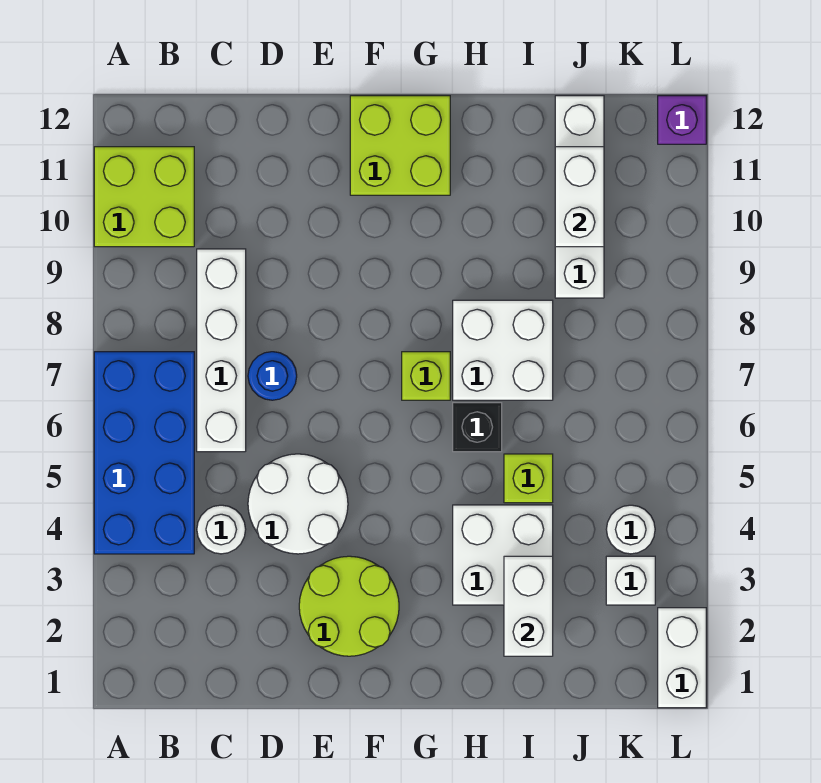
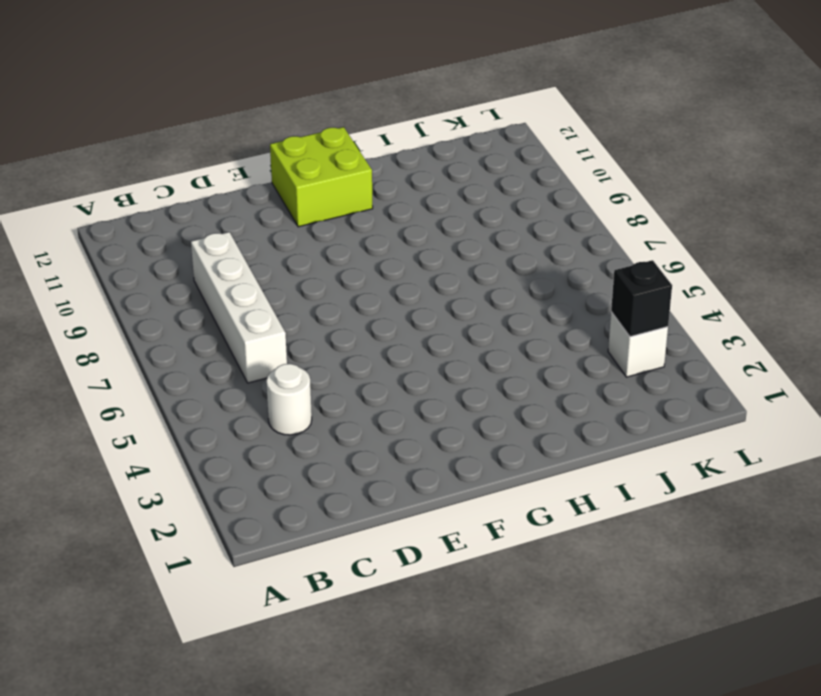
black 1x1 brick [611,260,672,337] -> black 1x1 brick moved to [453,403,502,452]
none -> blue 2x4 brick [94,352,194,554]
none -> lime 2x2 brick [94,147,194,247]
none -> white 2x2 round brick [248,454,348,554]

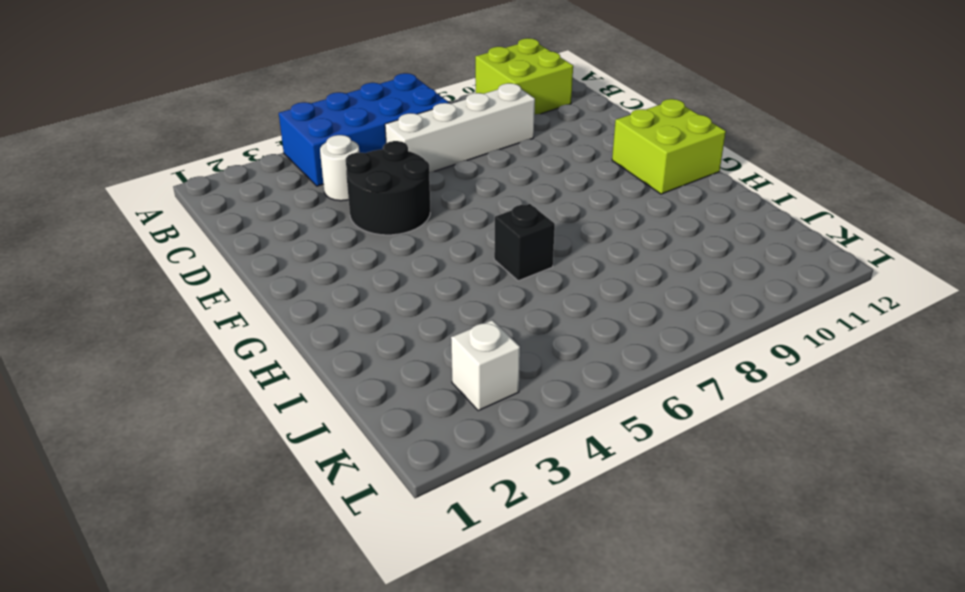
black 2x2 round brick [346,141,430,235] -> white 2x2 round brick [248,454,348,554]
none -> blue 1x1 round brick [248,352,297,400]
none -> lime 2x2 round brick [299,556,399,656]
none -> lime 1x1 brick [402,352,450,400]

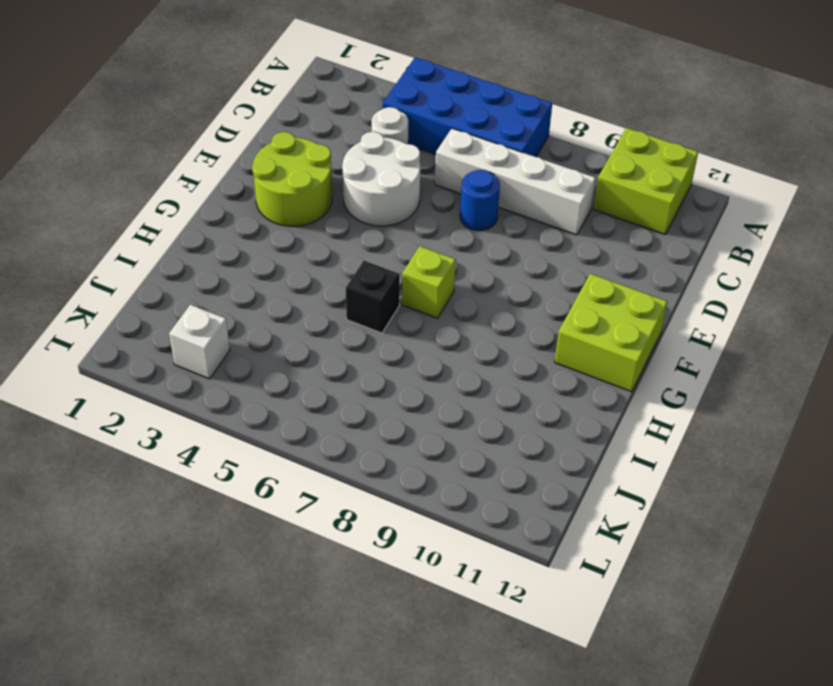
none -> white 2x2 brick [453,505,553,605]
none -> white 2x2 brick [453,300,553,400]
none -> lime 1x1 brick [504,454,553,503]

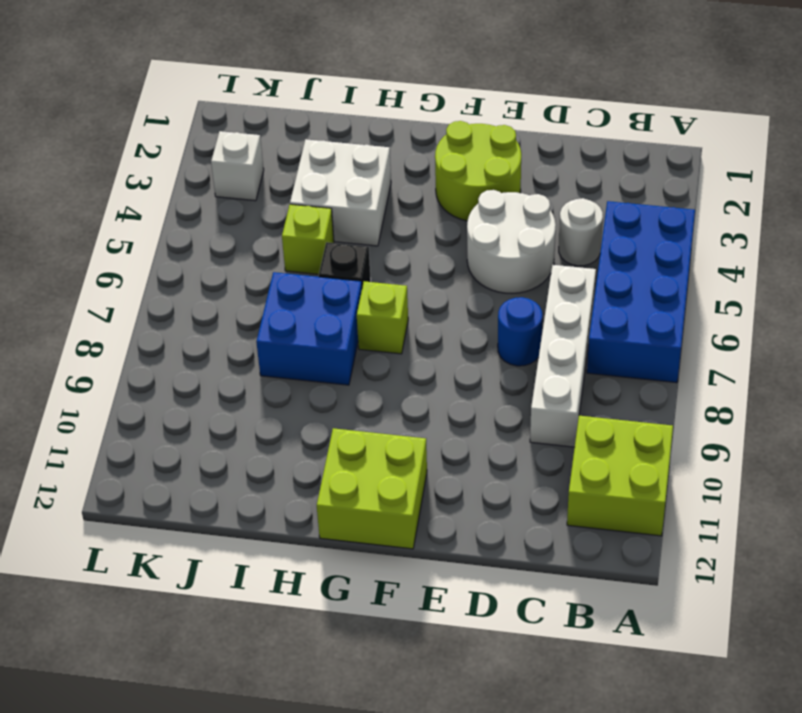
blue 2x2 brick [256,272,362,385] -> white 2x2 brick [453,300,553,400]
none -> white 1x4 brick [555,96,604,298]
none -> white 1x1 round brick [606,505,655,554]
none -> white 1x2 brick [658,608,706,708]

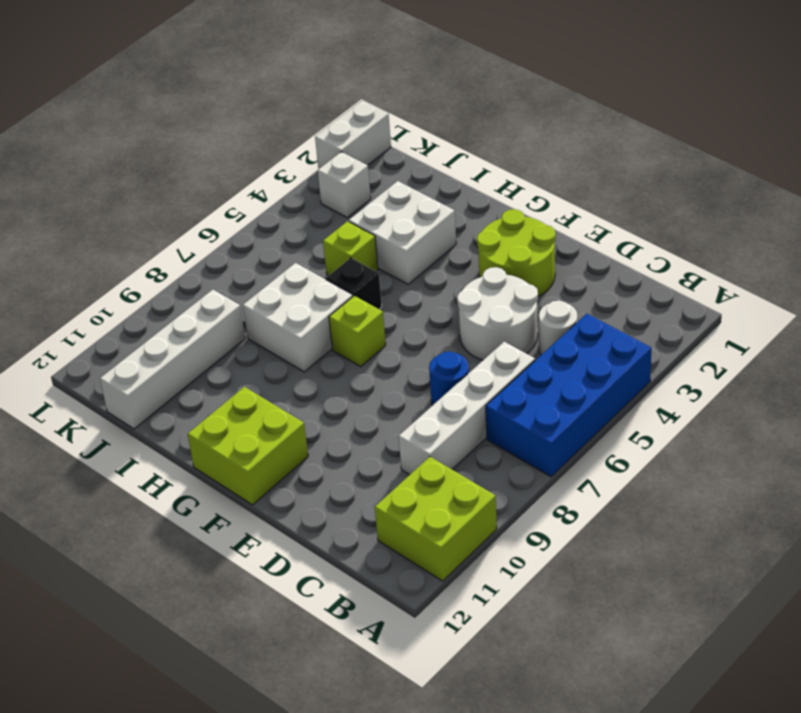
none -> white 1x1 round brick [606,505,655,554]
none -> purple 1x1 brick [658,96,706,144]
none -> white 1x2 brick [504,556,553,656]

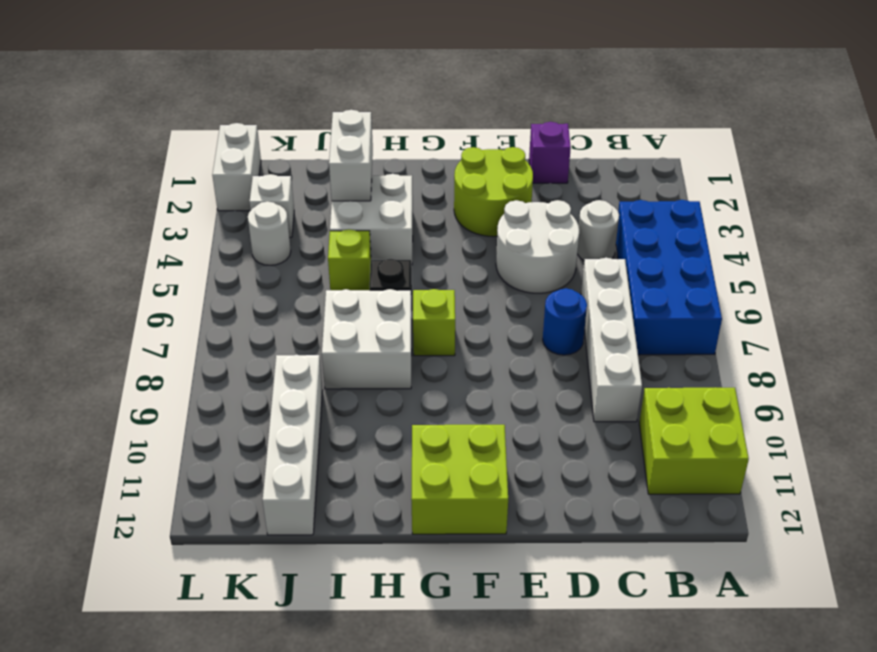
purple 1x1 brick [529,122,571,183] -> purple 1x1 brick moved to [658,96,706,144]
none -> white 1x2 brick [555,147,604,247]

